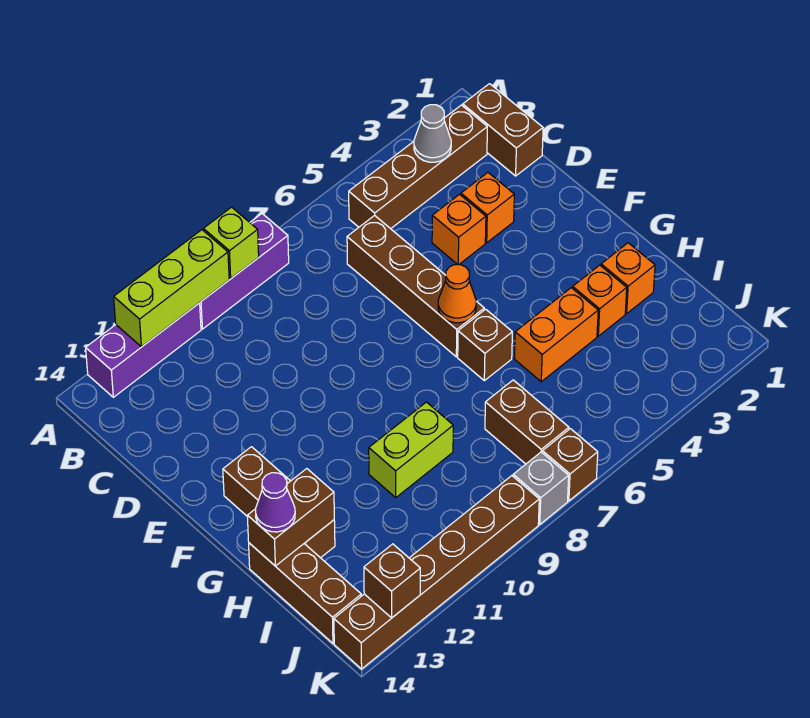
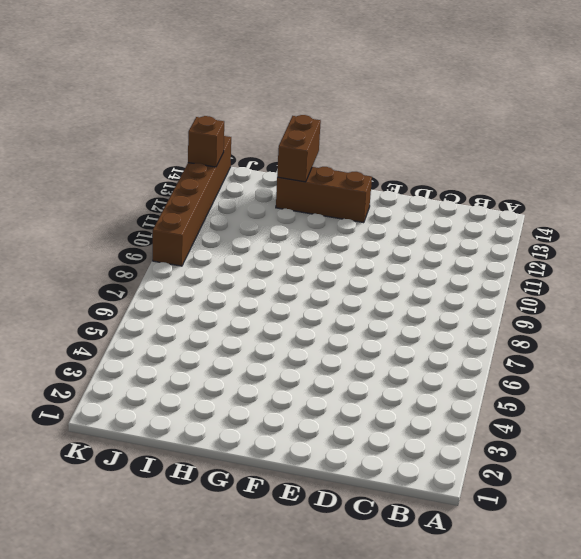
none -> purple 1x3 brick [200,214,289,329]
none -> purple 1x3 brick [86,303,201,397]
none -> brown 1x2 brick [463,84,543,176]

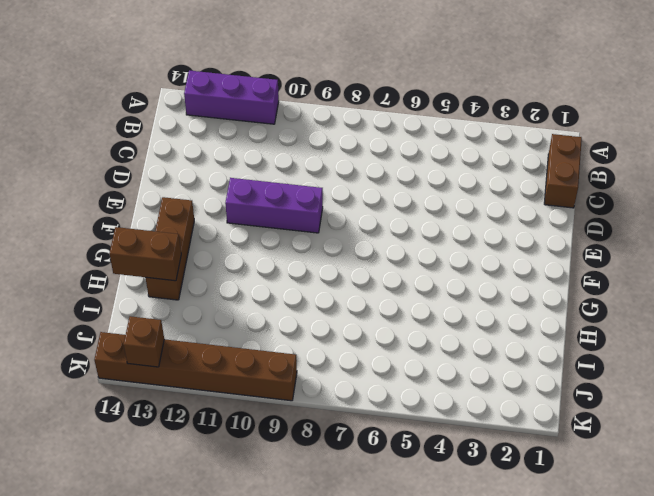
purple 1x3 brick [225,178,323,233] -> purple 1x3 brick moved to [200,214,289,329]
none -> brown 1x4 brick [349,105,487,229]
none -> brown 1x4 brick [347,215,484,357]
none -> orange 1x1 brick [461,173,514,243]

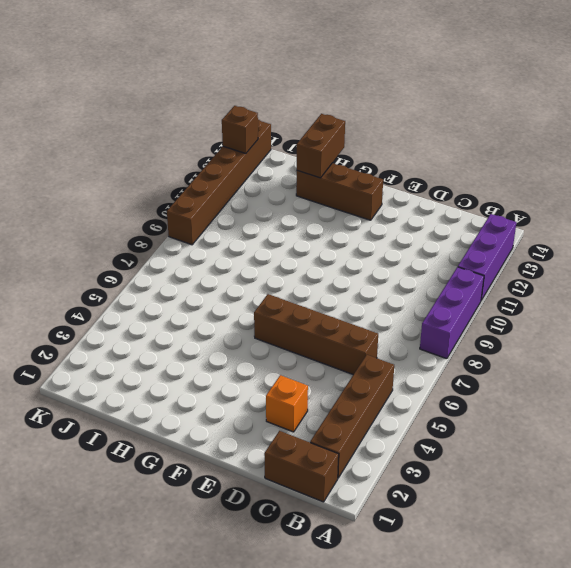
none -> orange 1x1 brick [432,194,486,265]
none -> brown 1x1 brick [458,309,512,381]
none -> orange 1x1 brick [601,243,655,314]

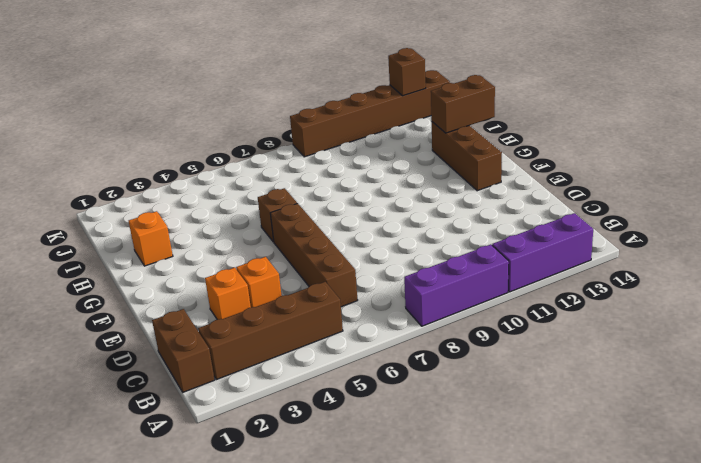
none -> orange 1x1 brick [573,265,627,336]
none -> orange 1x2 brick [514,288,598,382]
none -> lime 1x2 brick [369,402,453,498]

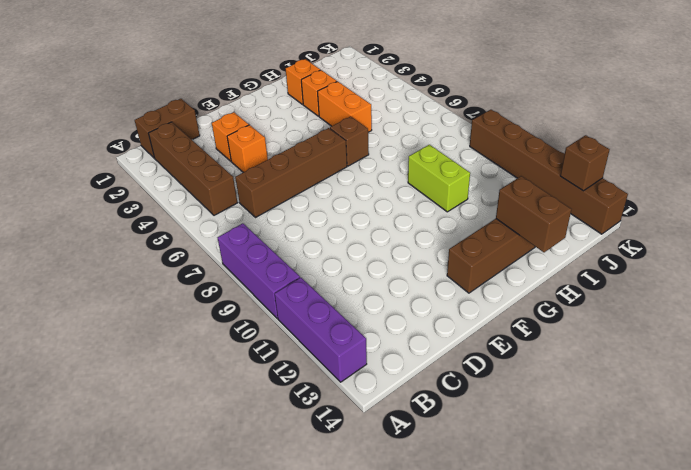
none -> brown 1x3 brick [249,543,361,643]
none -> brown 1x2 brick [485,380,569,464]
none -> brown 1x1 brick [543,429,598,501]

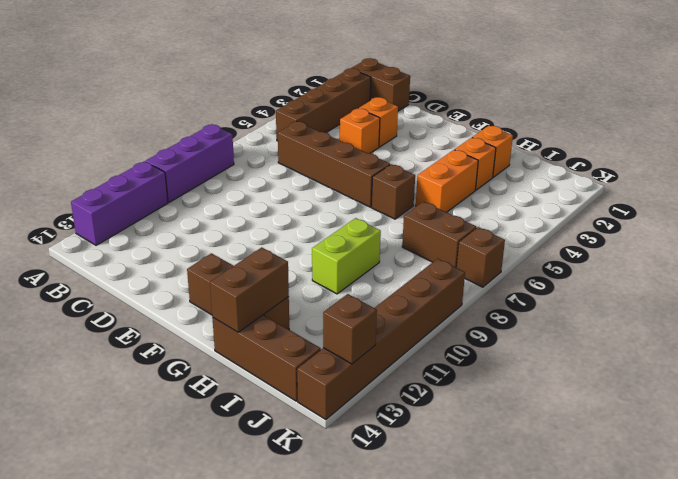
none -> grey 1x1 brick [513,452,569,524]
none -> lime 1x1 brick [203,207,259,278]
none -> lime 1x3 brick [114,230,229,347]

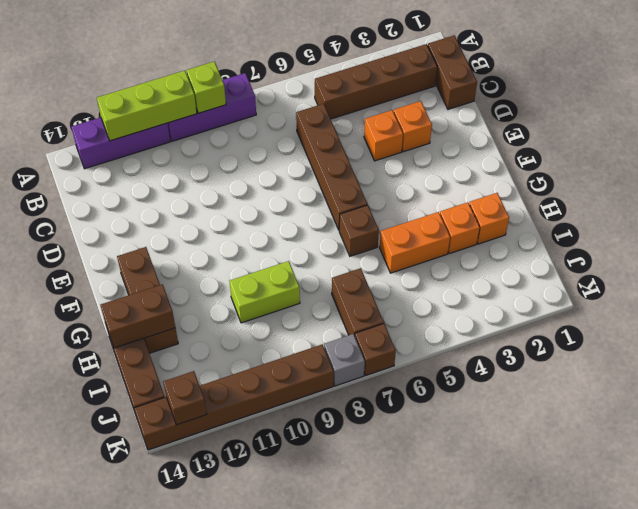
none -> grey 1x1 cone [414,105,451,162]
none -> orange 1x1 cone [438,265,476,323]
none -> purple 1x1 cone [256,473,295,532]

